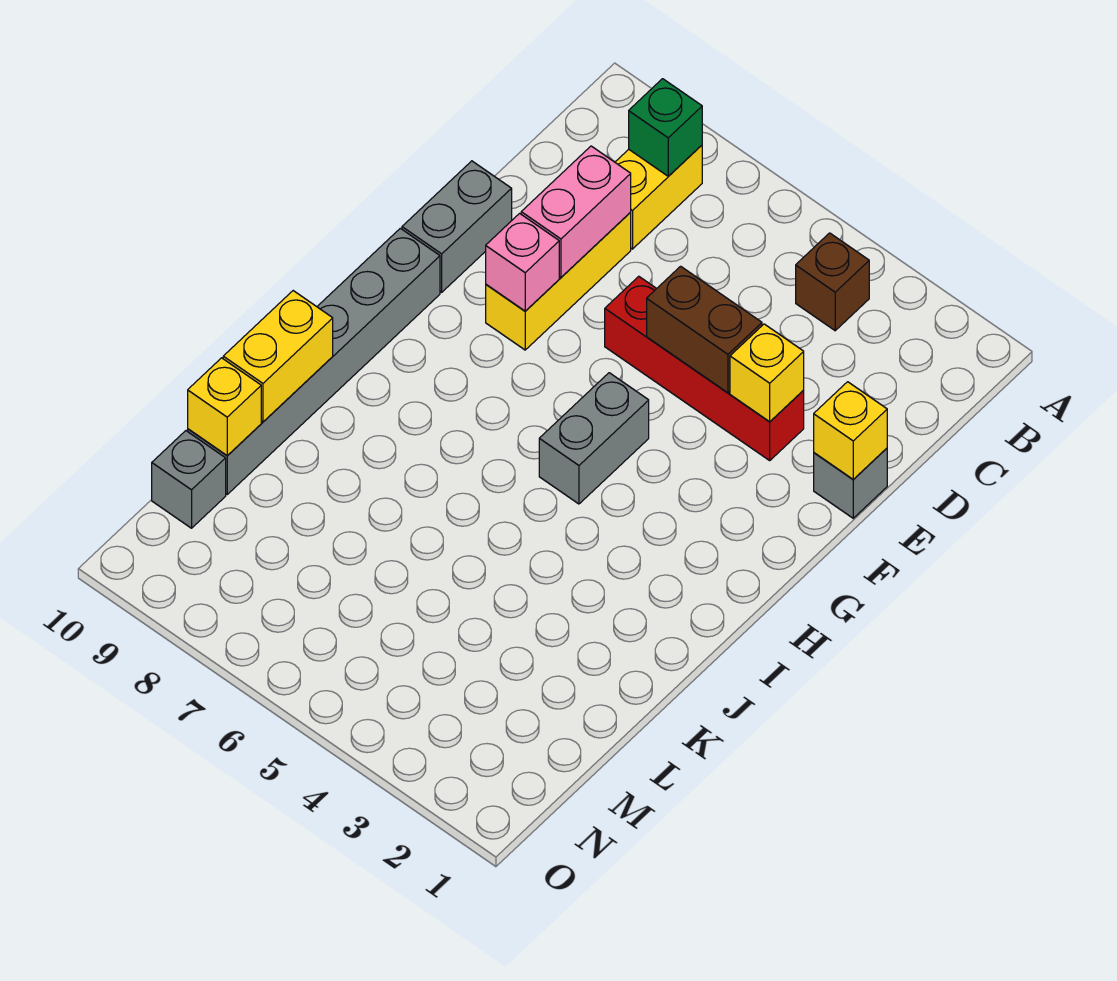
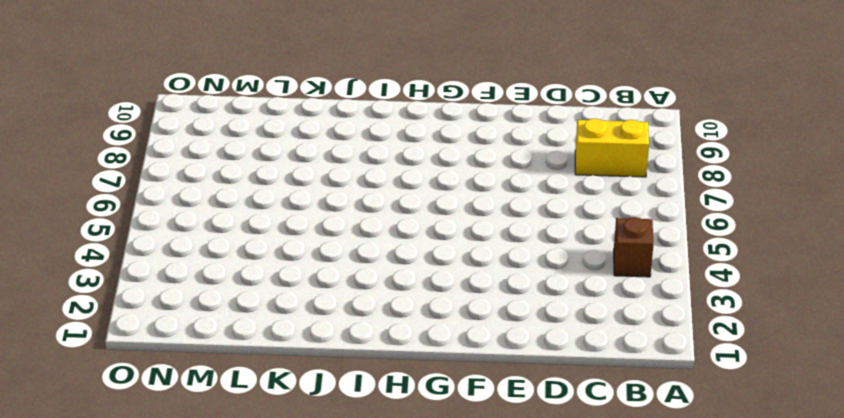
none -> yellow 1x3 brick [486,212,631,350]
none -> grey 1x1 brick [814,448,887,518]
none -> red 1x4 brick [605,276,804,460]

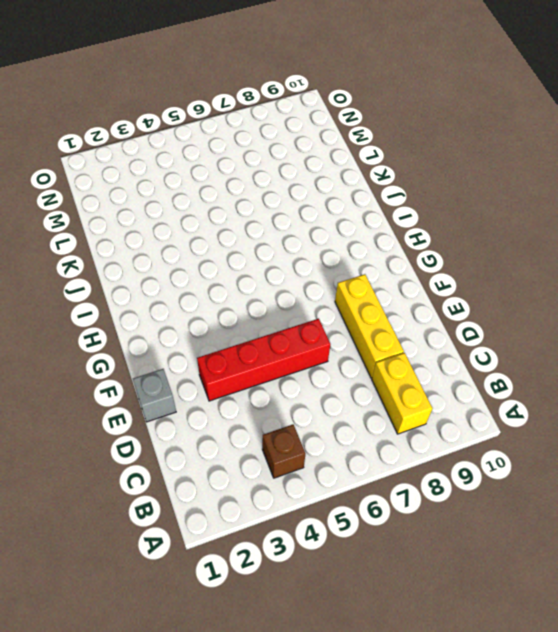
none -> grey 1x2 brick [402,161,512,292]
none -> grey 1x2 brick [539,373,649,504]
none -> grey 1x6 brick [188,228,440,494]

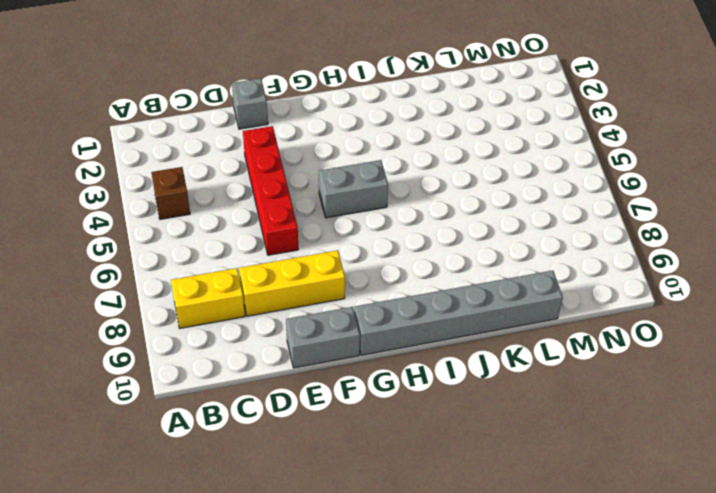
none -> grey 1x1 brick [152,431,226,528]
none -> green 1x1 brick [629,79,702,176]
none -> pink 1x2 brick [521,146,631,277]

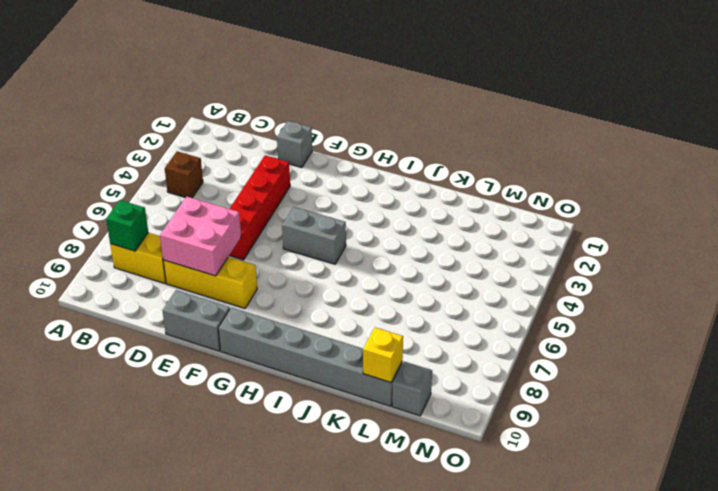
pink 2x2 brick [160,197,241,276] -> pink 1x2 brick [521,146,631,277]
none -> yellow 1x1 brick [814,382,887,479]
none -> yellow 1x1 brick [730,324,804,422]
none -> brown 1x2 brick [647,266,762,393]

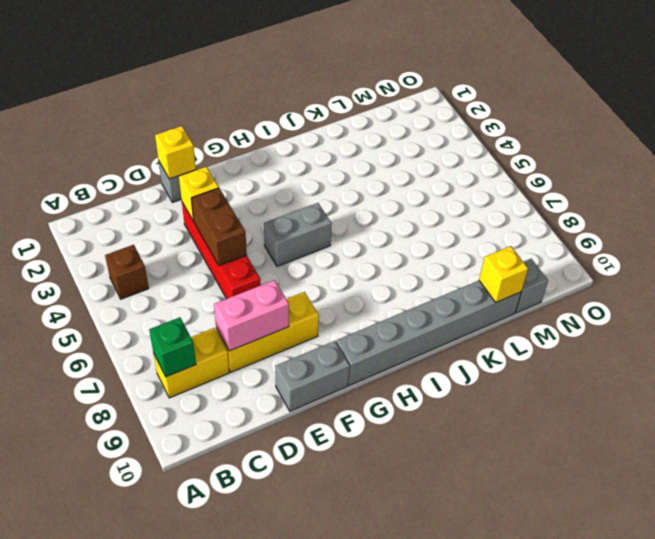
none -> pink 1x1 brick [486,213,559,311]
none -> yellow 1x2 brick [223,291,333,422]

